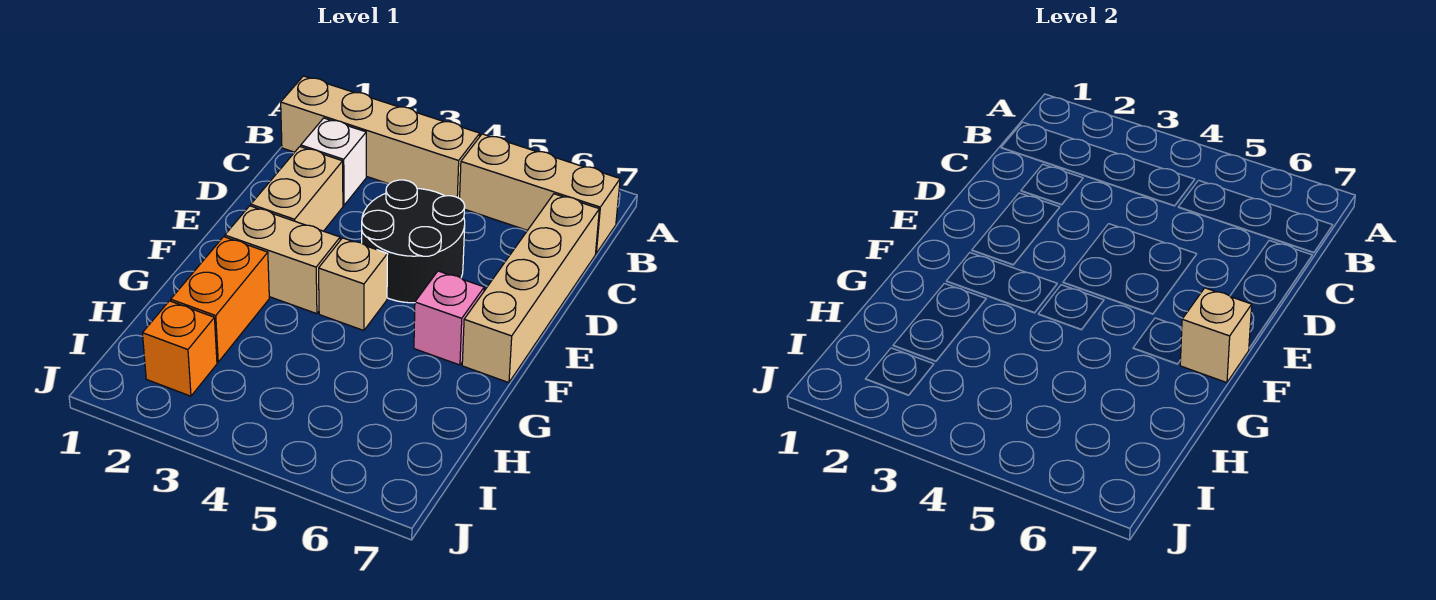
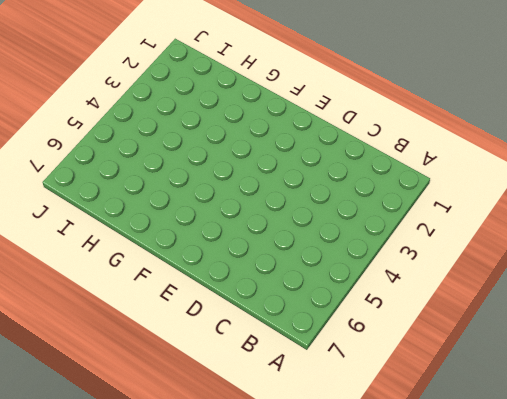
none -> tan 1x4 brick [281,76,480,198]
none -> tan 1x3 brick [460,134,620,253]
none -> white 1x1 brick [301,118,366,205]

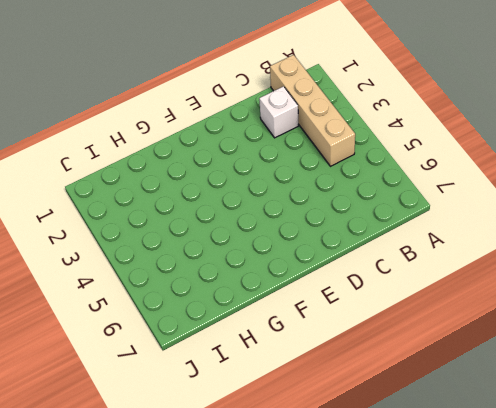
none -> tan 1x3 brick [460,134,620,253]
none -> tan 1x4 brick [462,194,599,383]
none -> tan 1x2 brick [251,147,343,231]

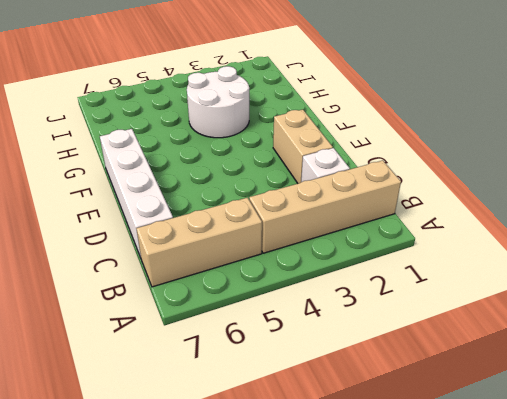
white 1x4 brick [100,129,173,257] -> tan 1x4 brick [462,194,599,383]
white 2x2 round brick [187,66,249,138] -> none
none -> black 2x2 round brick [362,180,465,303]
none -> tan 1x2 brick [225,206,340,314]
none -> tan 1x1 brick [319,238,388,331]

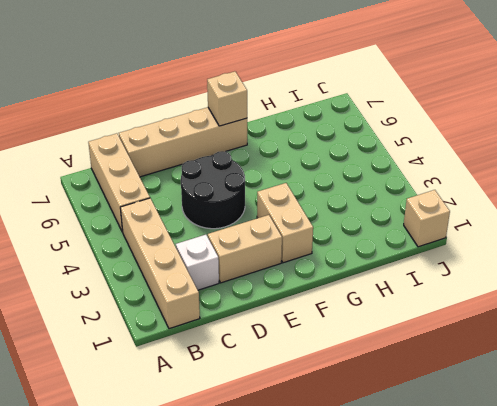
tan 1x1 brick [404,190,450,247] -> tan 1x1 brick moved to [319,238,388,331]
none -> pink 1x1 brick [414,271,484,365]
none -> orange 1x2 brick [171,237,269,362]
none -> orange 1x1 brick [143,301,217,396]

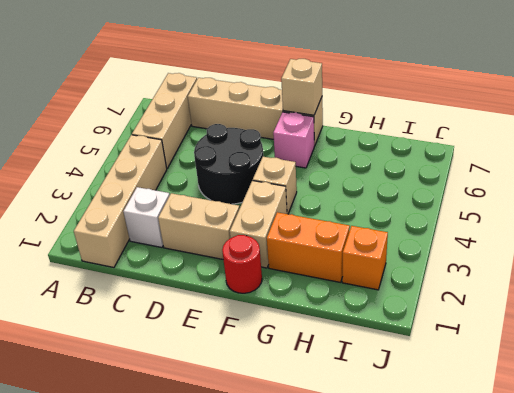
red 1x1 round brick [222,235,262,293] -> none

